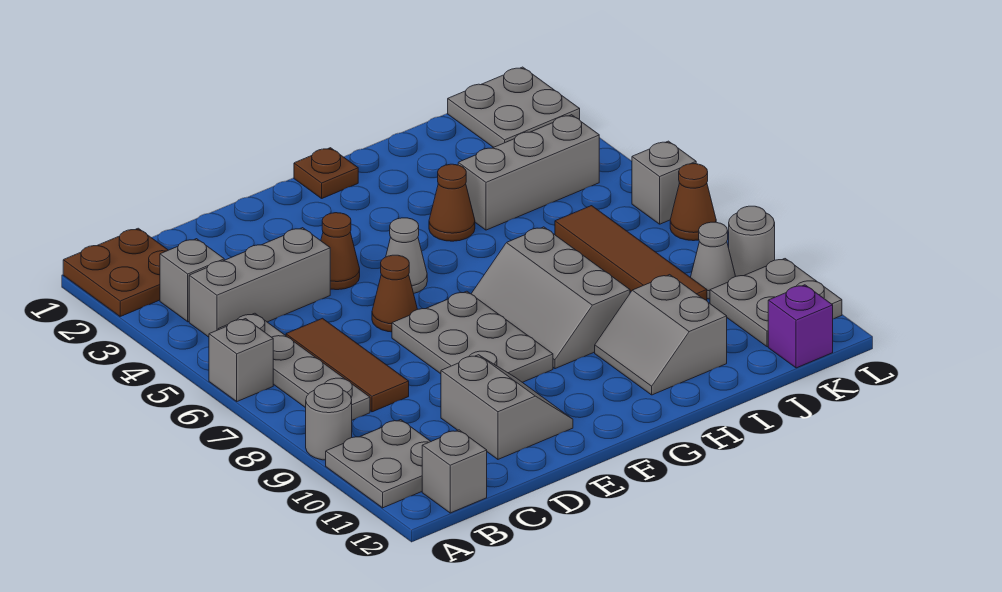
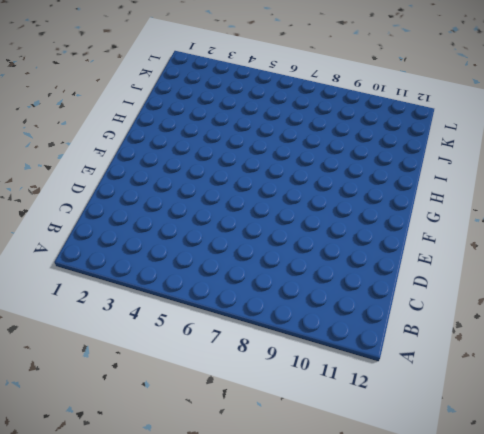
none -> brown 2x2 plate [63,228,168,316]
none -> grey 1x1 brick [209,319,273,401]
none -> grey 1x1 round brick [306,384,352,460]

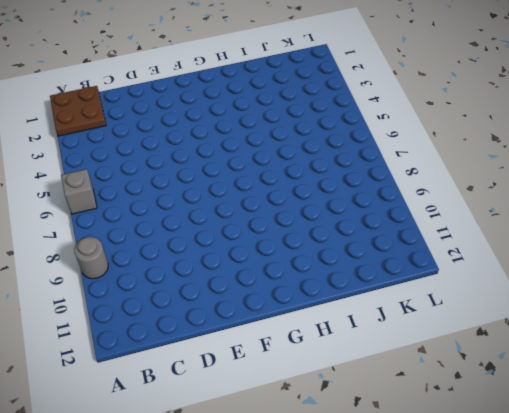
none -> grey 2x2 plate [326,420,431,508]
none -> grey 1x1 brick [160,239,224,322]
none -> grey 1x3 brick [189,228,330,337]

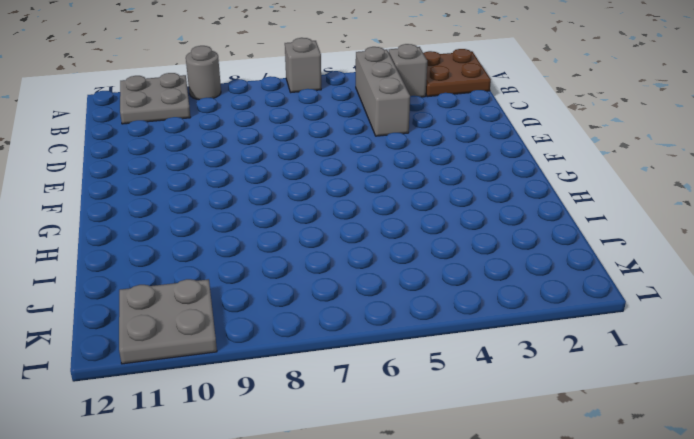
none -> grey 1x4 plate [218,313,370,420]
none -> grey 1x1 brick [422,430,487,513]
none -> brown 1x3 tile [286,318,409,412]

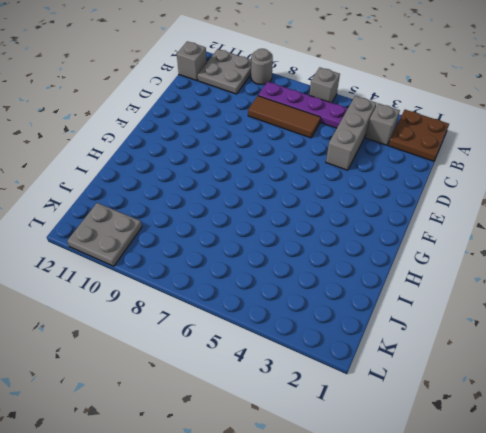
purple 1x4 plate [258,82,348,128] -> grey 1x4 plate [218,313,370,420]
none -> grey 2x2 slope [441,355,573,459]
none -> brown 1x1 cone [321,213,360,290]
none -> brown 1x1 cone [372,255,417,332]

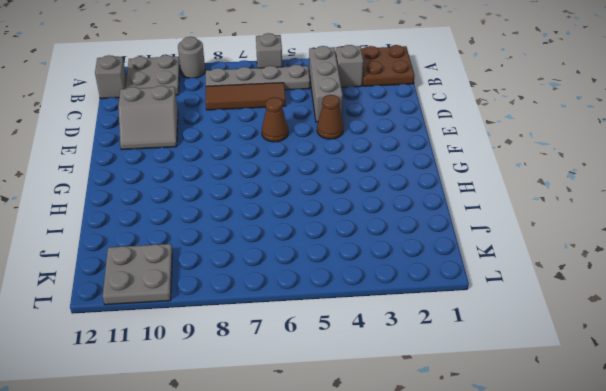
none -> grey 2x3 plate [392,291,553,382]
none -> grey 1x1 cone [386,218,427,293]
none -> brown 1x1 plate [294,148,358,198]

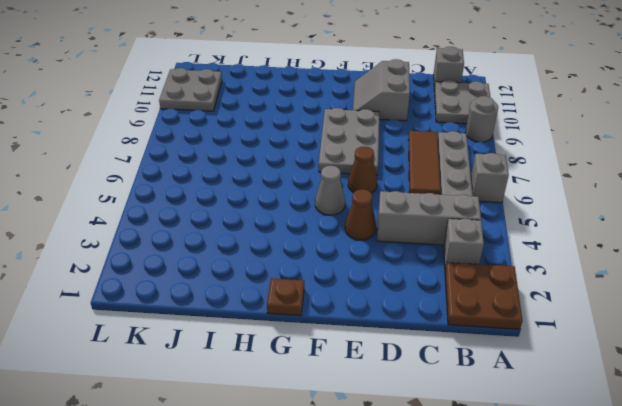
none -> grey 2x3 slope [471,227,630,369]
none -> brown 1x1 cone [429,164,475,241]
none -> grey 2x2 slope [595,275,727,395]

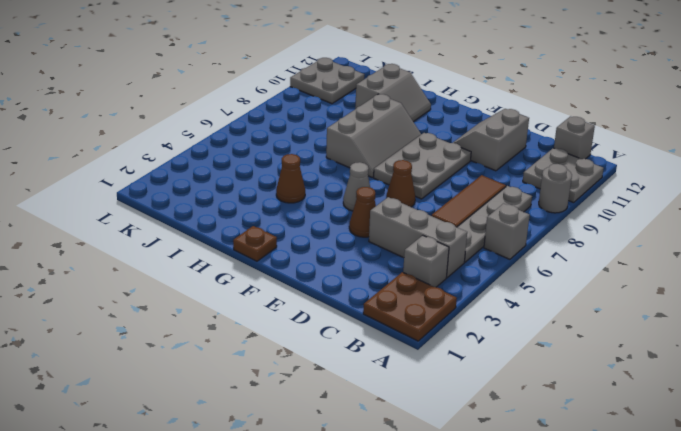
none -> grey 1x3 brick [458,115,599,230]
none -> brown 1x4 tile [555,206,707,301]
none -> grey 2x2 plate [448,67,580,147]

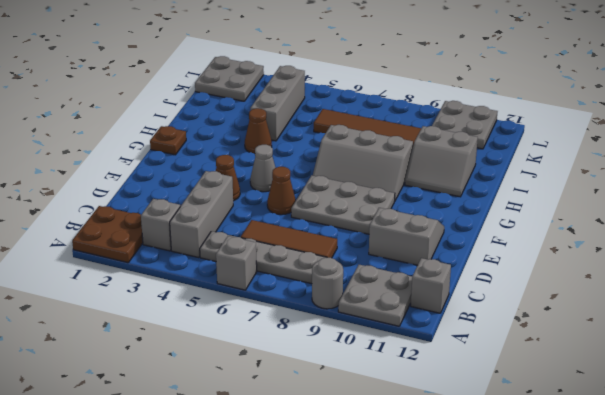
none -> grey 1x1 cone [691,222,736,299]
none -> purple 1x1 brick [768,285,833,368]
none -> grey 1x1 brick [632,141,696,224]

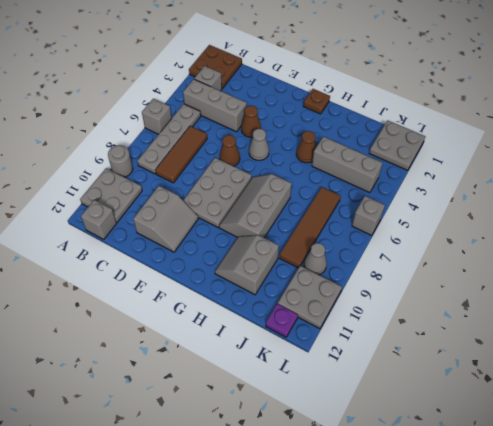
purple 1x1 plate [266,304,298,337] -> purple 1x1 brick [768,285,833,368]
none -> brown 1x1 cone [670,164,716,241]
none -> grey 1x1 round brick [729,206,775,276]

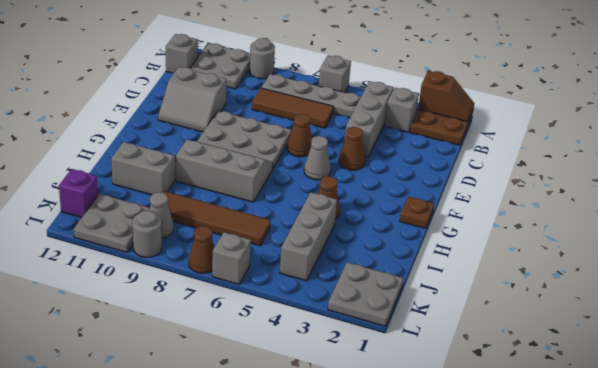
brown 1x2 slope [418,71,474,122] -> none

